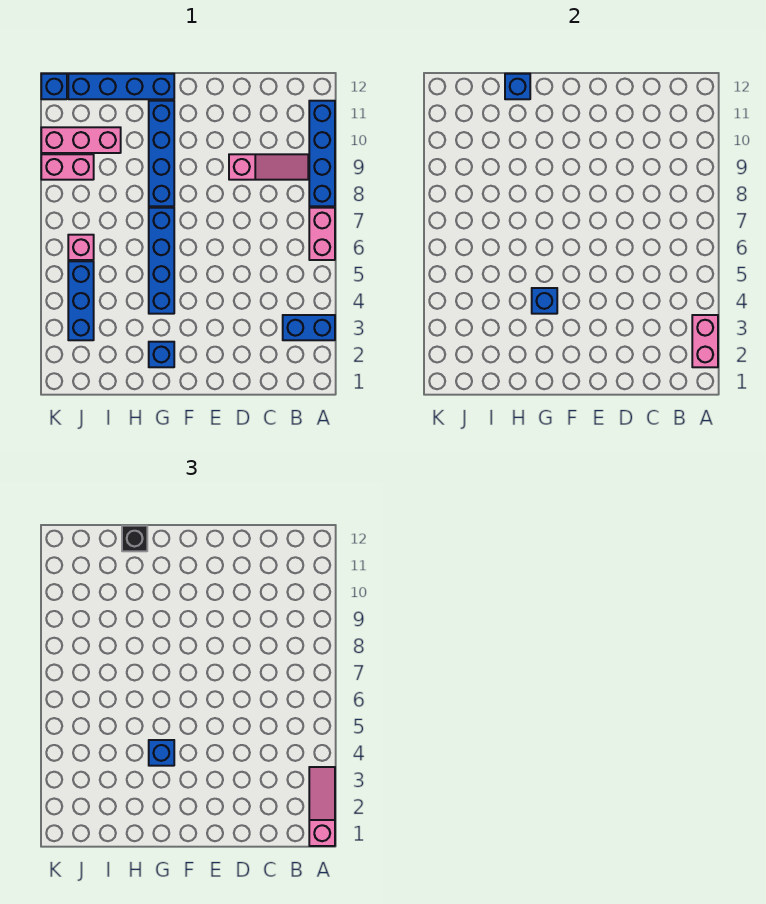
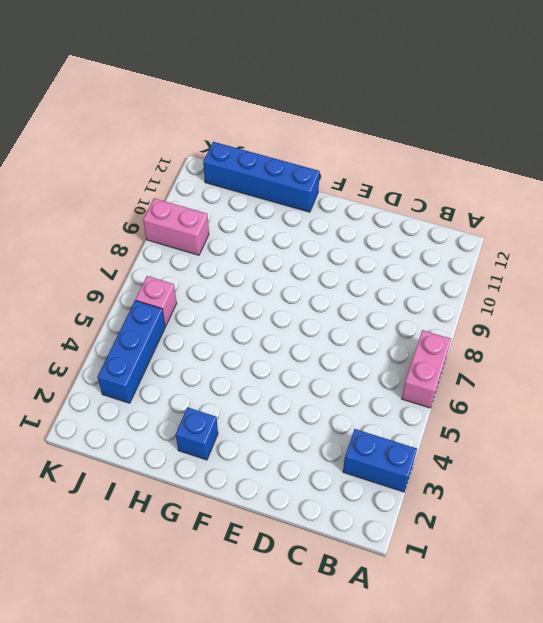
none -> blue 1x4 brick [309,101,335,206]
none -> pink 1x3 slope [229,154,308,180]
none -> blue 1x4 brick [149,208,174,314]

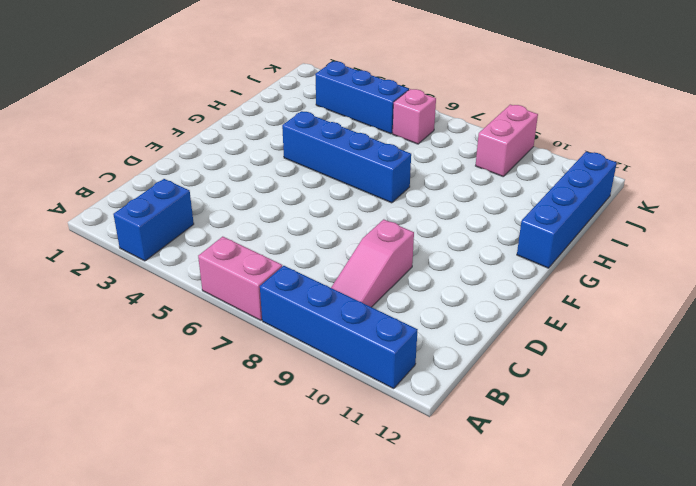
none -> blue 1x1 brick [149,342,174,367]
none -> blue 1x4 brick [149,101,174,206]
none -> pink 1x3 brick [41,127,121,153]

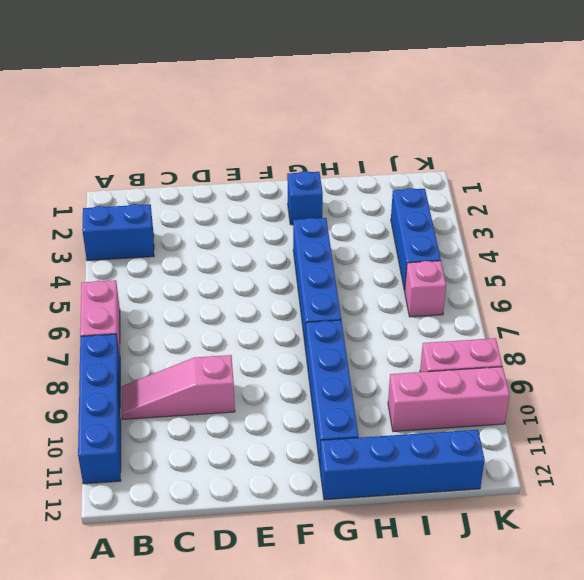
none -> blue 1x1 brick [41,74,67,99]
none -> pink 1x2 brick [692,315,718,367]
none -> blue 1x1 brick [532,288,557,314]

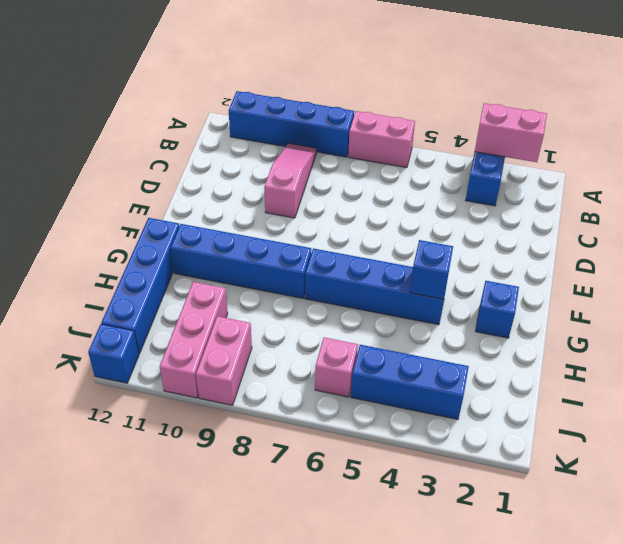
none -> blue 1x1 brick [505,74,530,99]
none -> pink 1x3 slope [309,767,335,846]
none -> blue 1x1 brick [149,740,174,766]

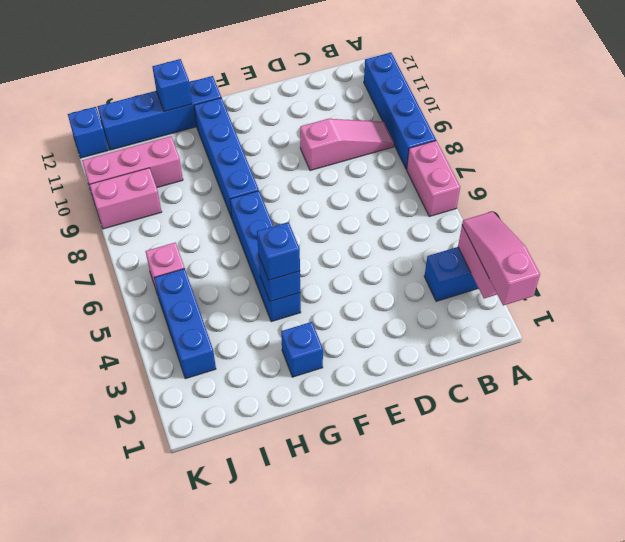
none -> black 1x1 brick [122,526,147,551]

